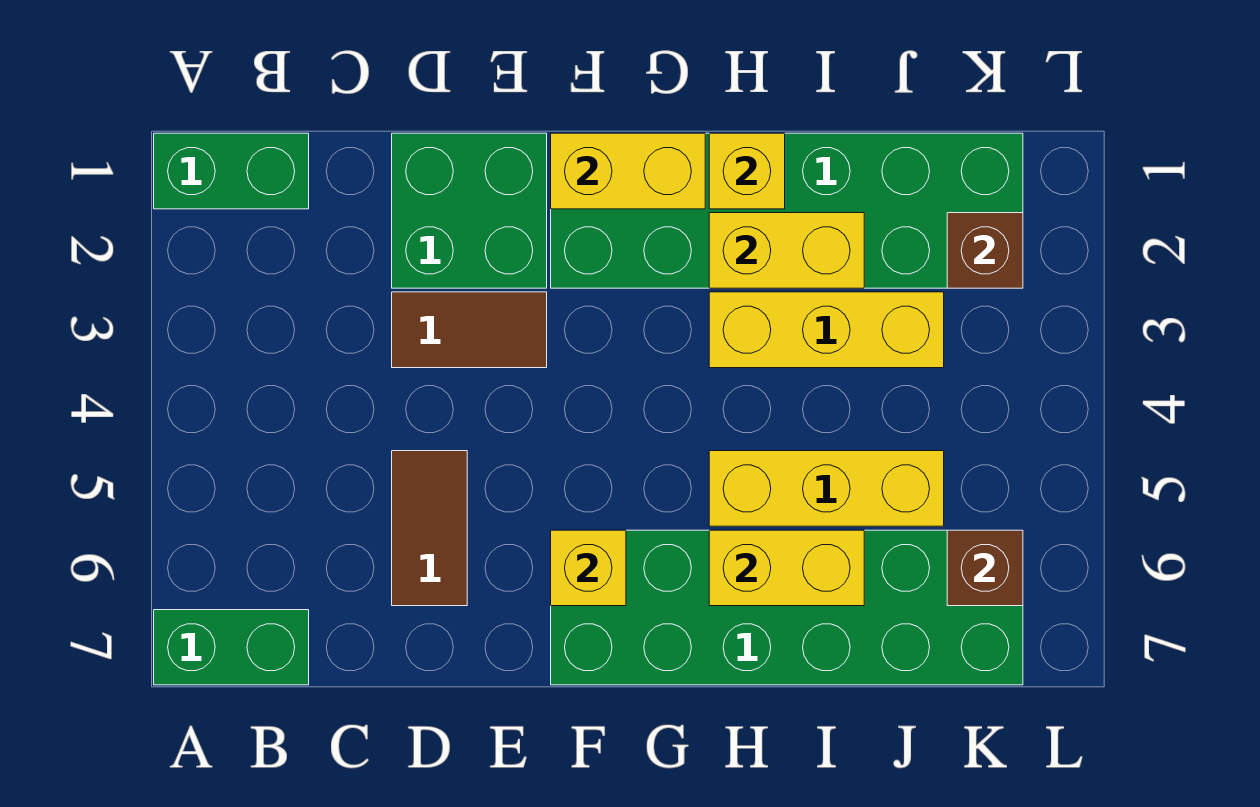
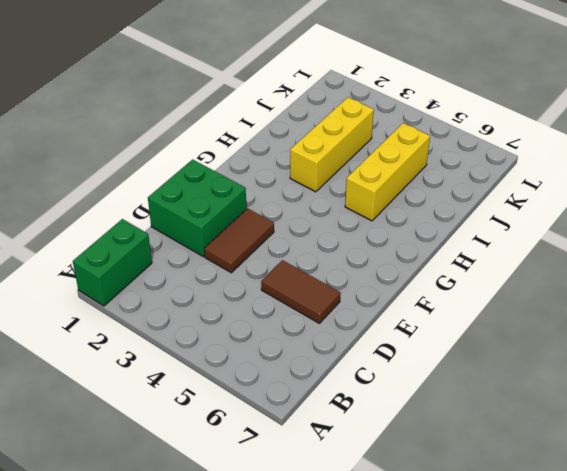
none -> green 1x2 brick [154,610,309,685]
none -> green 2x6 brick [551,133,1023,288]
none -> green 2x6 brick [551,530,1023,685]

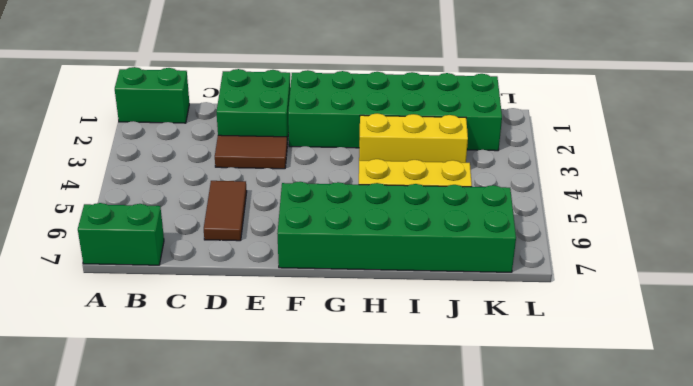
none -> yellow 1x2 brick [551,133,705,209]
none -> yellow 1x1 brick [551,530,626,606]
none -> yellow 1x1 brick [709,133,785,209]

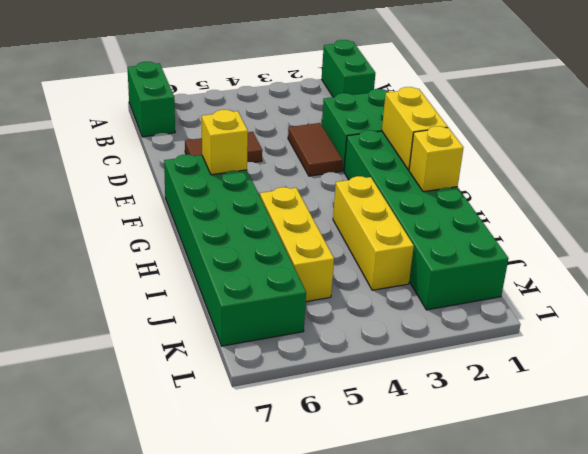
none -> yellow 1x2 brick [709,213,864,288]
none -> yellow 1x2 brick [709,530,864,606]
none -> brown 1x1 brick [947,213,1023,288]

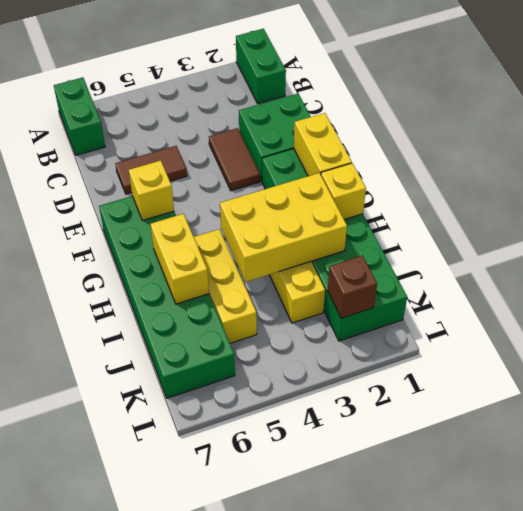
yellow 2x3 brick [220,173,347,282] -> yellow 1x2 brick [709,213,864,288]
none -> brown 1x1 brick [947,530,1023,606]

